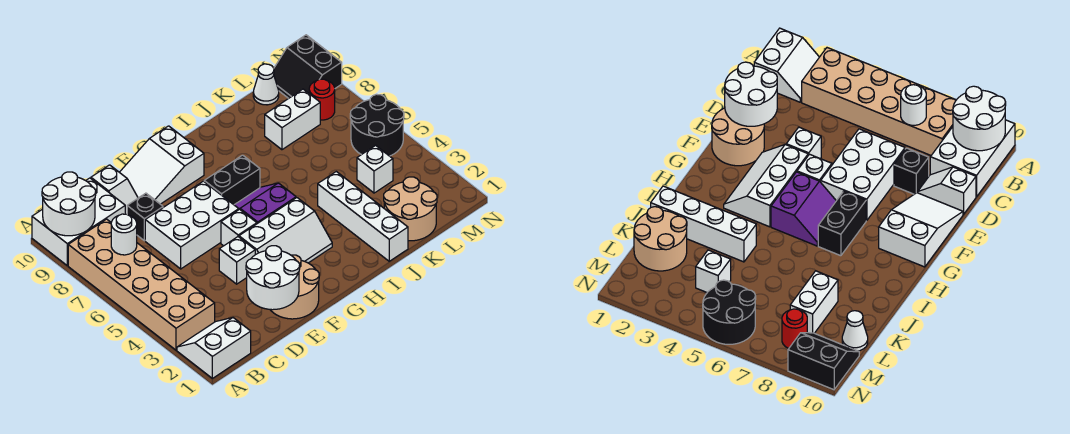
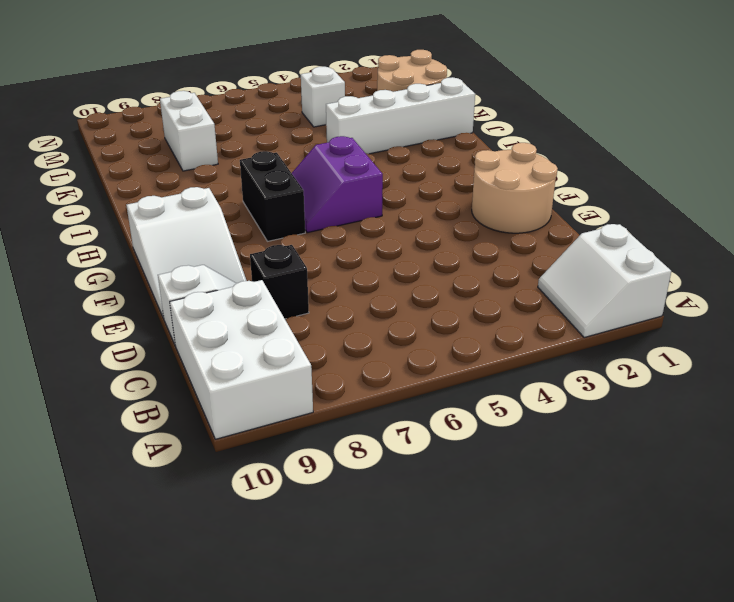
none -> tan 2x6 brick [68,219,215,350]
none -> white 2x3 brick [145,181,239,269]
none -> white 1x1 brick [219,237,255,284]

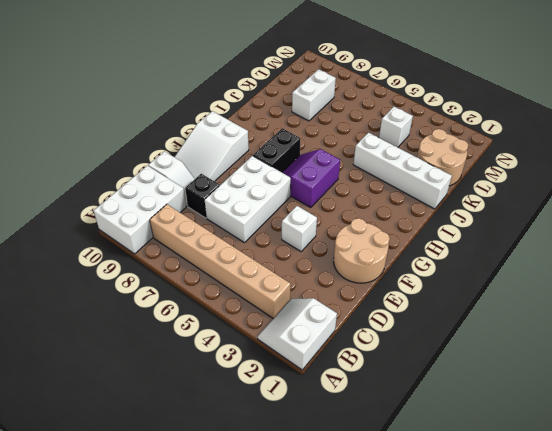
tan 1x6 brick [150,204,290,319] -> tan 2x6 brick [68,219,215,350]
none -> white 2x3 slope [239,198,332,263]
none -> white 1x1 brick [221,209,257,246]
none -> white 1x1 cone [253,64,279,105]

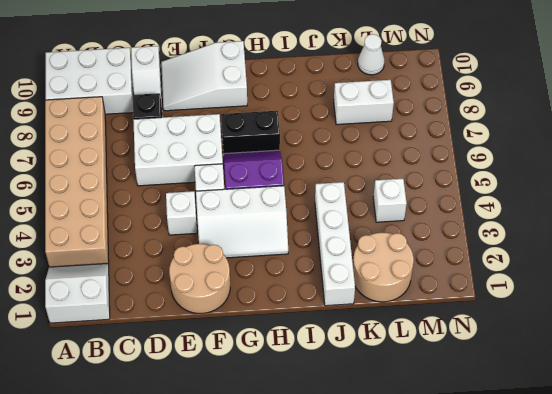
none -> black 2x2 round brick [350,94,404,156]
none -> red 1x1 round brick [309,79,335,120]
none -> black 2x2 slope [274,35,342,98]

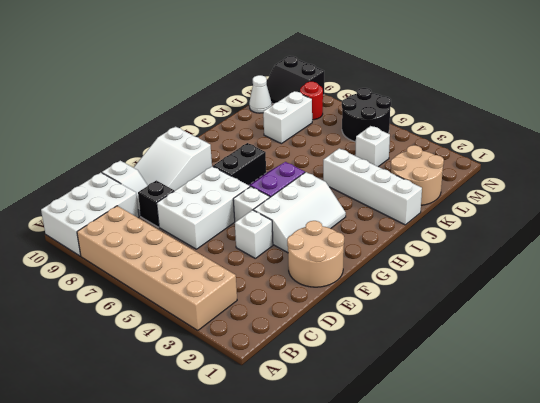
none -> white 2x2 slope [177,318,251,378]
none -> white 2x2 round brick [42,172,96,236]
none -> white 1x1 round brick [111,214,137,255]

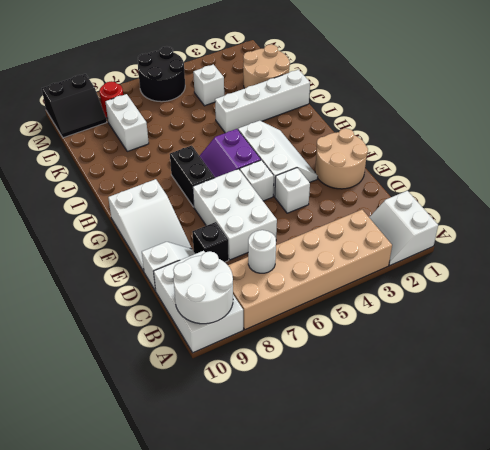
none -> white 1x1 cone [253,64,279,105]
none -> white 2x2 round brick [246,246,300,310]

